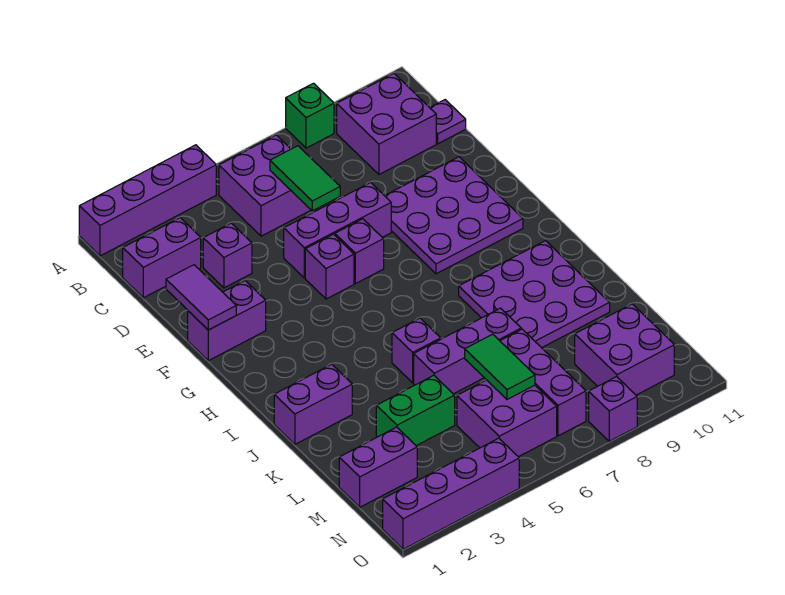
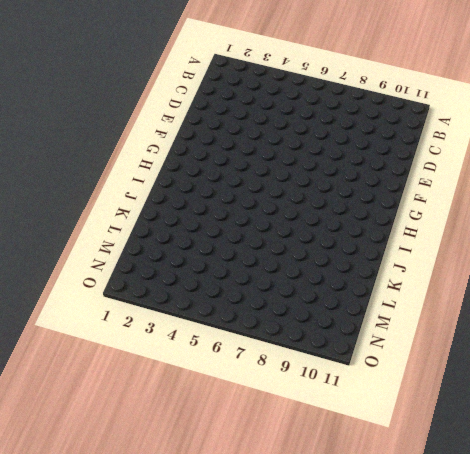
none -> purple 1x4 brick [79,145,216,256]
none -> green 1x1 brick [286,83,334,148]
none -> purple 2x2 brick [219,135,311,236]

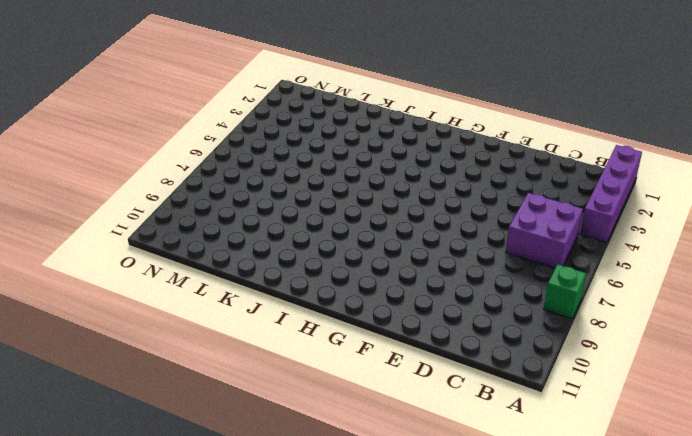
none -> purple 2x2 brick [337,74,436,174]
none -> purple 1x2 brick [123,218,201,298]
none -> purple 1x1 plate [430,100,466,144]

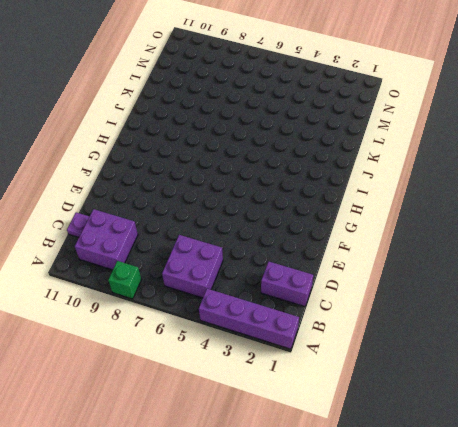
none -> purple 1x1 brick [203,223,252,288]
none -> purple 1x3 brick [284,182,391,278]
none -> purple 3x3 plate [385,157,523,274]

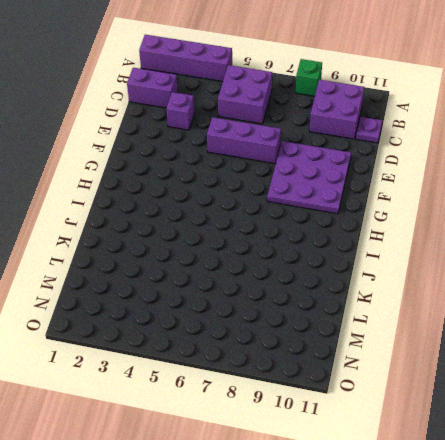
none -> purple 1x2 brick [188,281,266,361]
none -> purple 1x1 brick [305,234,354,299]
none -> purple 1x1 brick [335,219,384,284]

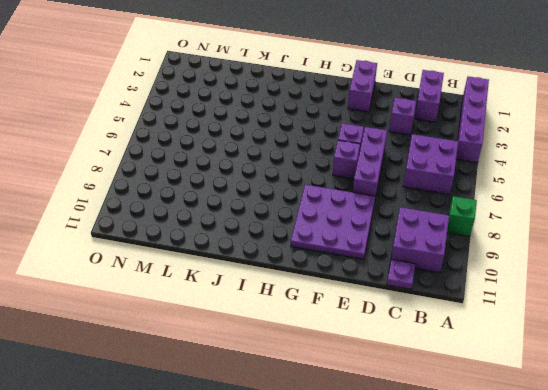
none -> purple 3x3 plate [459,241,610,348]
none -> purple 1x2 brick [274,364,352,444]
none -> purple 1x1 brick [392,318,441,383]

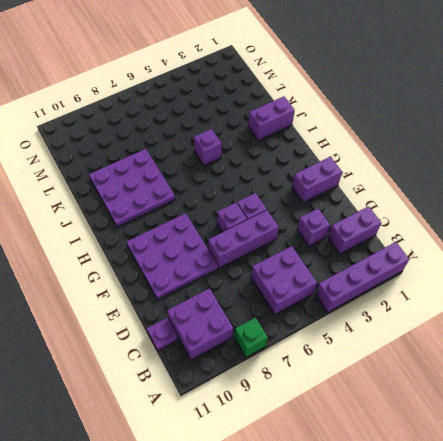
none -> purple 1x3 brick [414,308,521,394]
none -> green 1x2 brick [376,375,455,446]
none -> purple 1x3 brick [500,329,586,436]

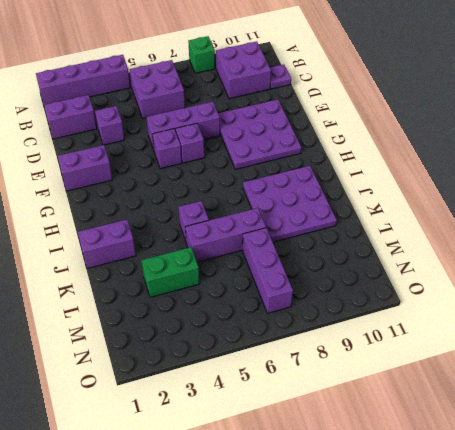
none -> purple 1x2 brick [339,427,417,507]
none -> purple 2x2 brick [457,380,557,457]
none -> purple 2x2 brick [575,304,674,395]

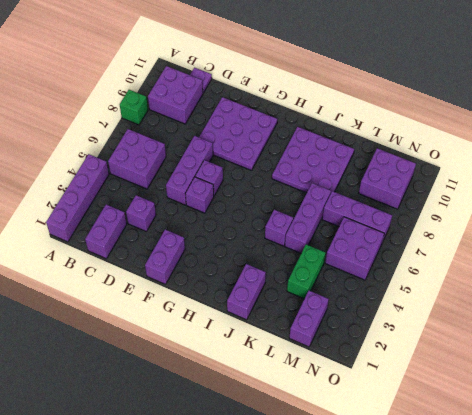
none -> purple 1x4 brick [383,438,519,549]
none -> purple 1x1 brick [589,377,637,441]
none -> green 1x2 tile [270,146,340,211]

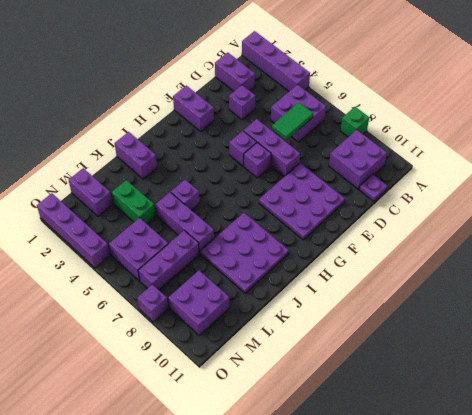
none -> purple 1x2 tile [166,265,236,330]
none -> green 1x2 tile [465,334,535,399]

